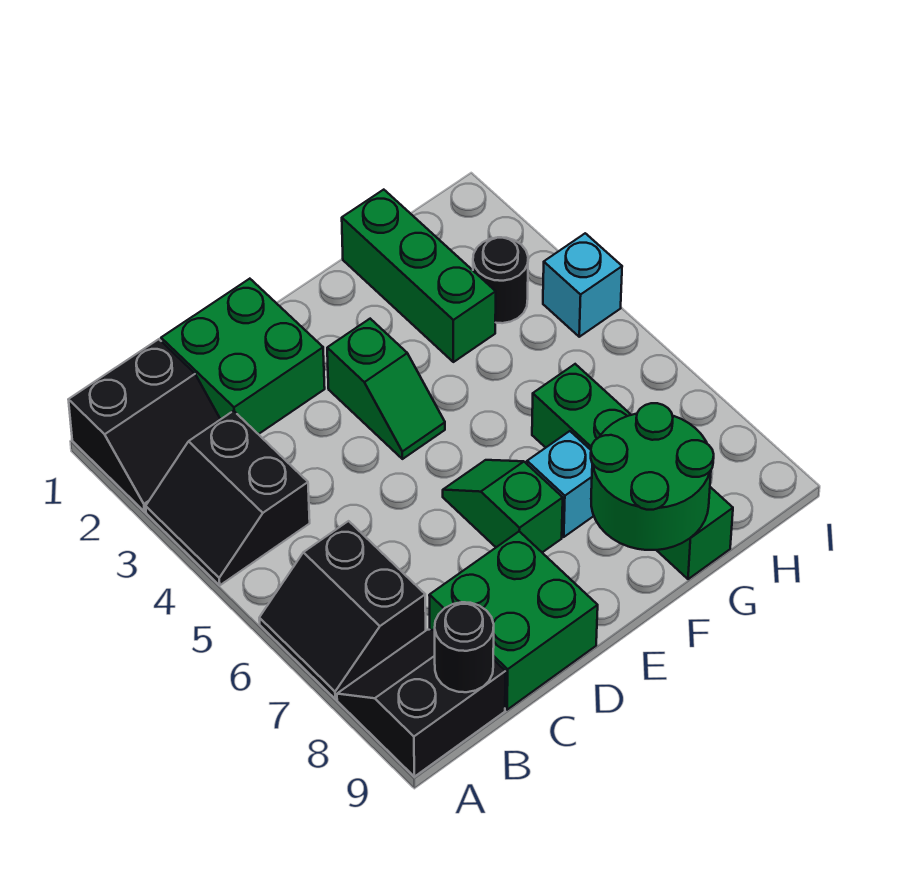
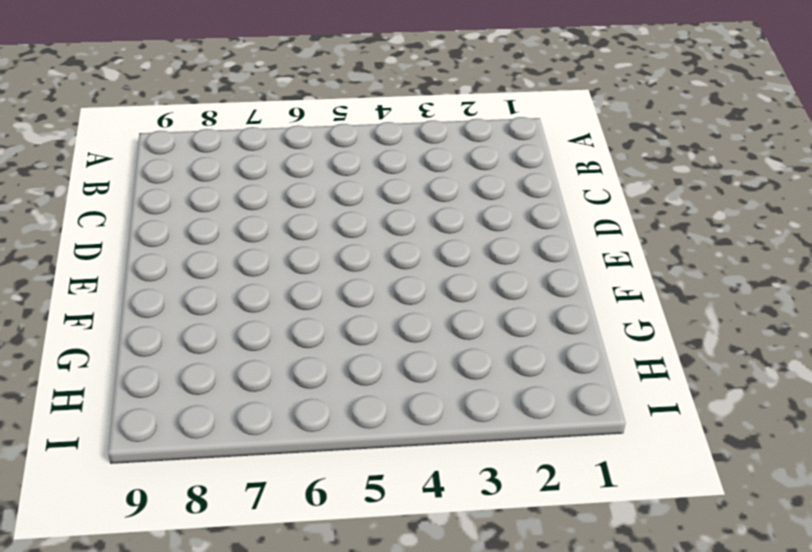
none -> black 2x2 slope [68,339,220,512]
none -> black 2x2 slope [146,411,310,585]
none -> black 2x2 slope [259,521,426,699]

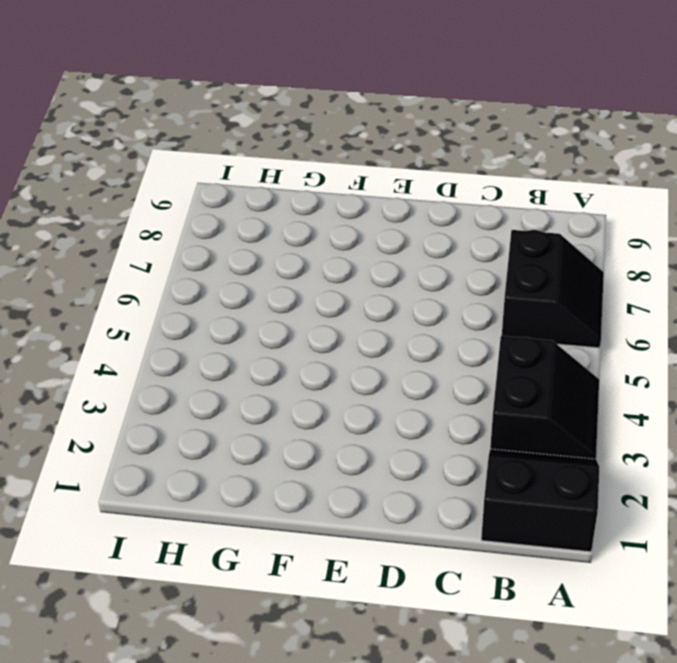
none -> black 2x2 slope [337,630,505,777]
none -> green 2x2 brick [161,279,325,434]
none -> green 2x2 brick [429,531,598,710]

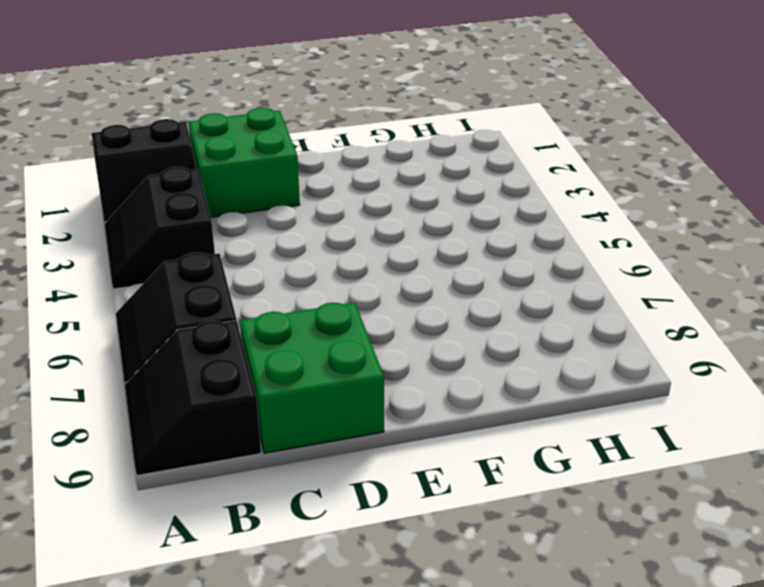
black 2x2 slope [125,321,261,476] -> black 2x2 slope turned to [337,630,505,777]
none -> green 1x2 slope [327,319,445,459]
none -> green 1x2 slope [443,460,563,552]
none -> cyan 1x1 brick [527,431,594,537]

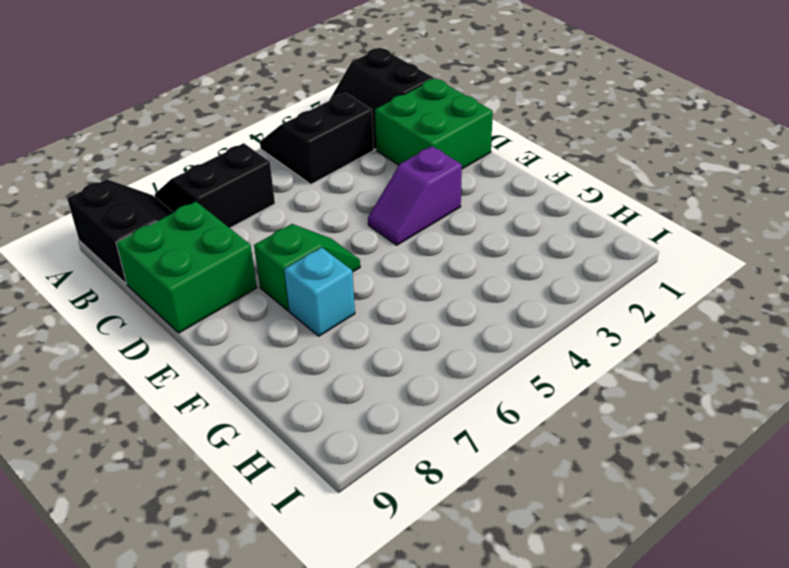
purple 1x2 slope [368,146,462,245] -> green 1x2 slope [327,319,445,459]
none -> green 1x3 brick [342,190,496,362]
none -> green 1x4 brick [532,364,733,579]
none -> black 1x1 round brick [473,237,528,323]

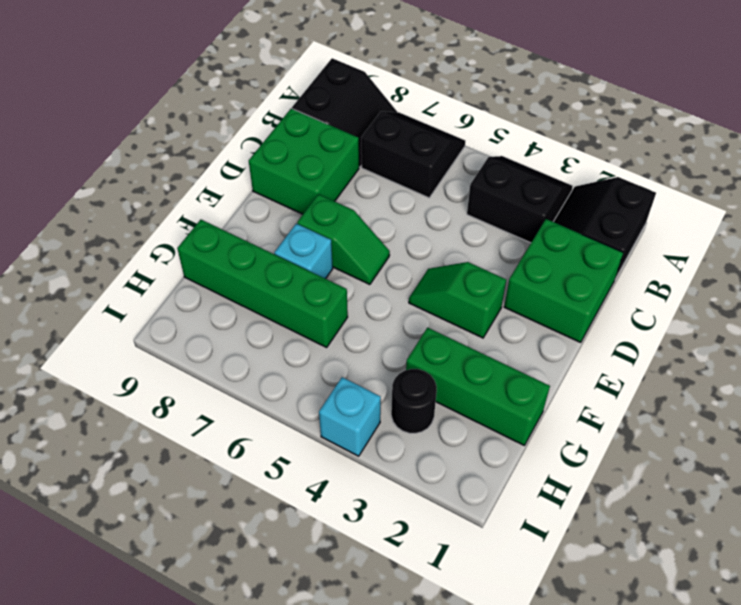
none -> black 1x1 round brick [435,602,494,692]
none -> green 2x2 round brick [591,403,714,550]

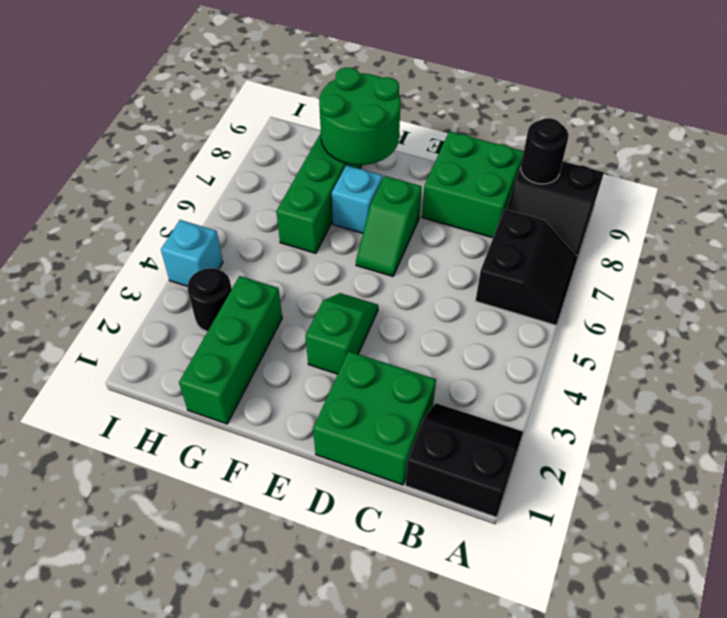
none -> black 2x2 slope [146,411,310,585]

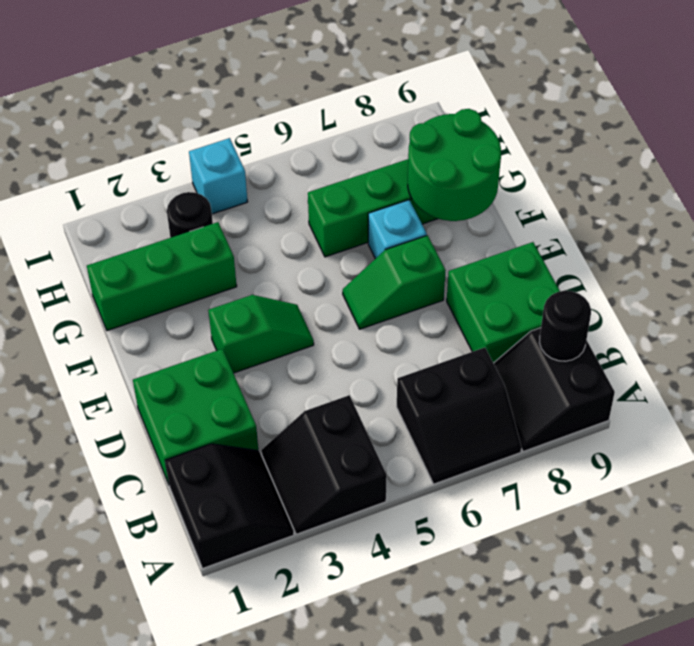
black 2x2 slope [261,395,387,534] -> black 2x2 slope turned to [146,411,310,585]

